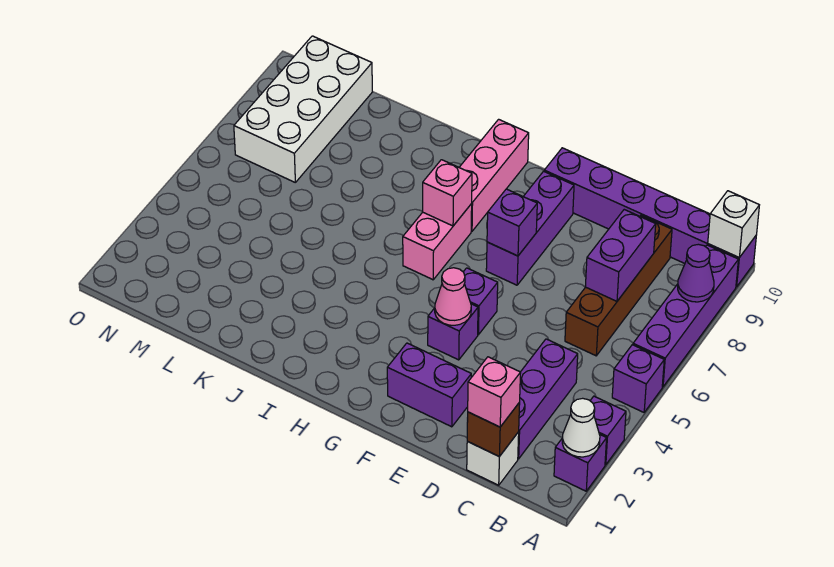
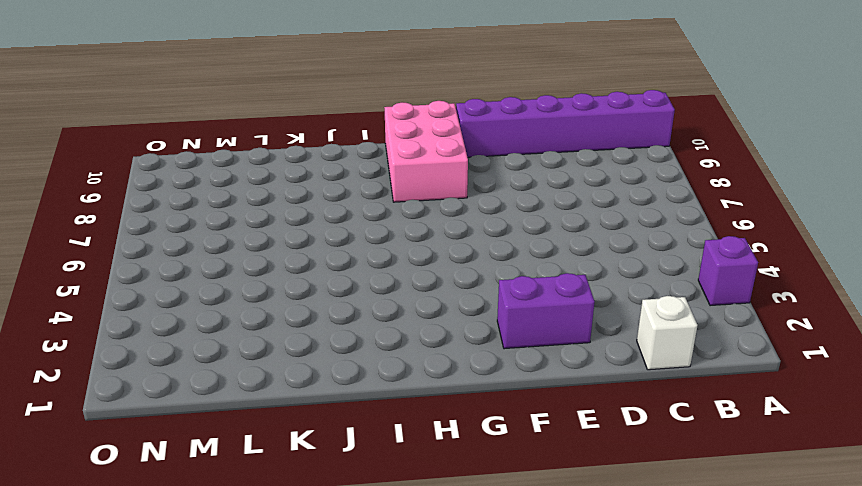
pink 2x3 brick [384,101,468,202] -> pink 1x3 brick [459,119,529,231]
none -> purple 1x1 brick [554,435,607,491]
none -> purple 1x1 brick [612,345,664,412]
none -> purple 1x4 brick [633,245,738,387]

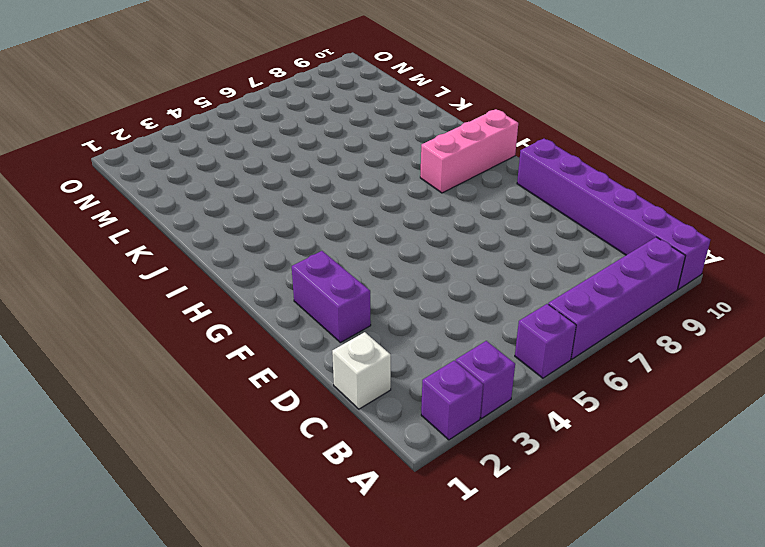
none -> purple 1x3 brick [518,339,578,459]
none -> brown 1x4 brick [565,215,672,356]
none -> purple 1x1 brick [428,304,478,360]

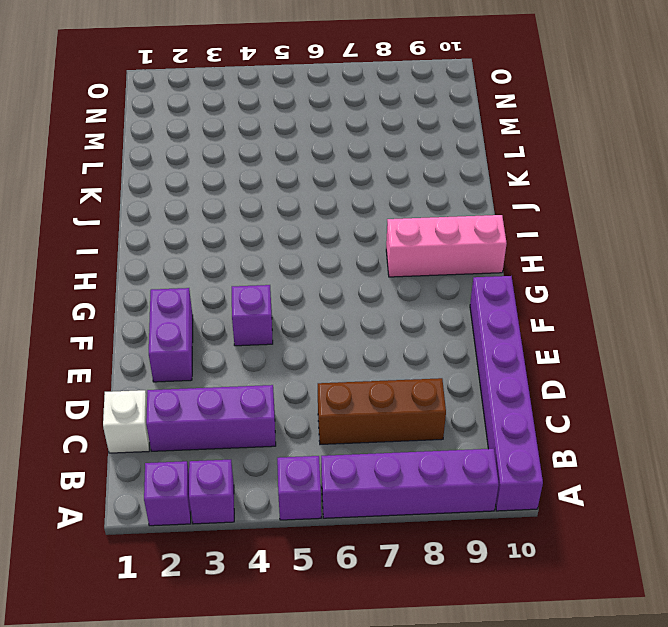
brown 1x3 brick [318,378,446,444] -> brown 1x4 brick [565,215,672,356]
none -> purple 1x1 brick [464,268,498,335]
none -> purple 1x3 brick [486,171,574,285]
none -> pink 1x2 brick [403,204,472,280]

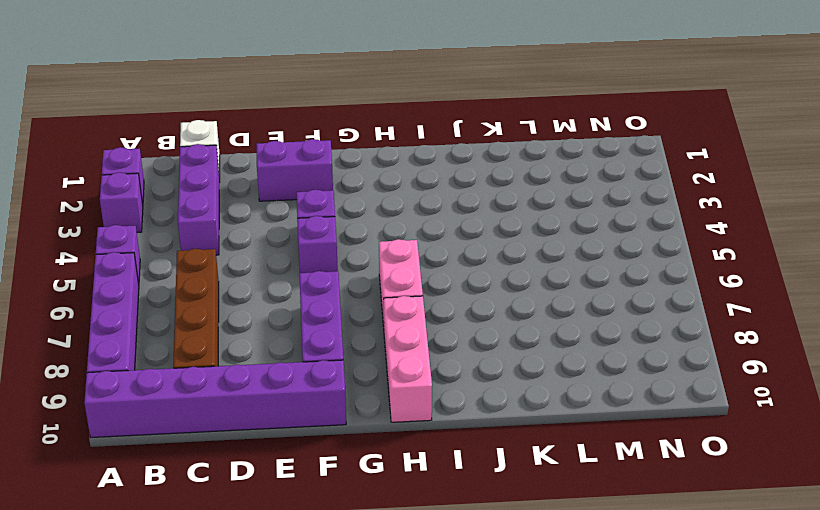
none -> white 2x4 brick [234,36,372,182]
none -> white 1x1 cone [562,398,600,457]
none -> purple 1x1 cone [678,244,714,302]

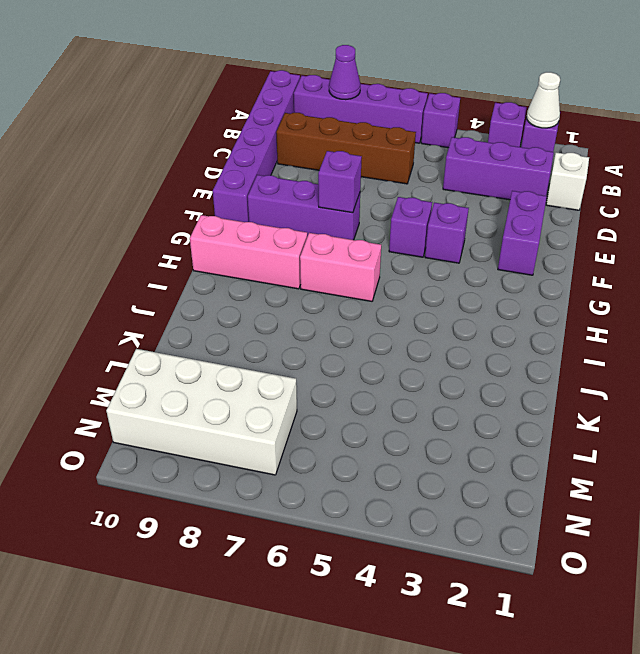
none -> white 1x1 brick [708,191,759,257]
none -> brown 1x1 brick [467,402,520,456]
none -> purple 1x2 brick [585,210,656,301]

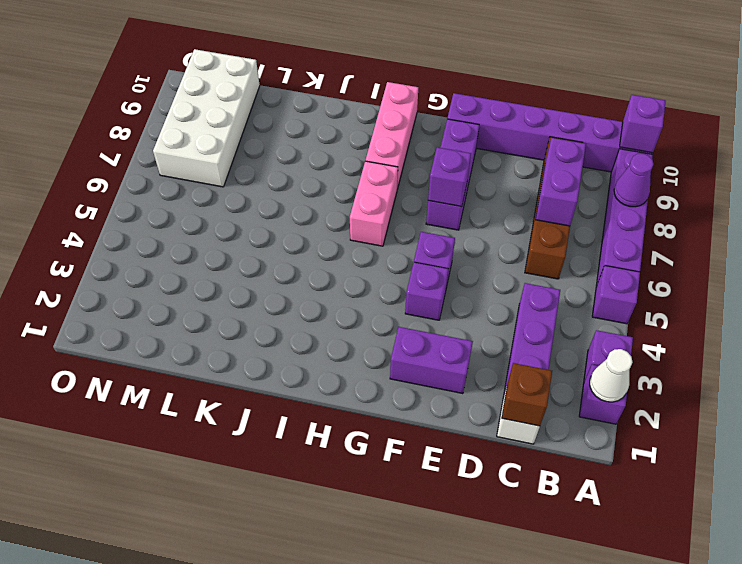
purple 1x1 brick [620,95,665,153] -> white 1x1 brick [708,191,759,257]
none -> pink 1x1 cone [435,268,471,325]
none -> pink 1x1 brick [423,160,472,226]
none -> pink 1x1 brick [468,357,521,427]

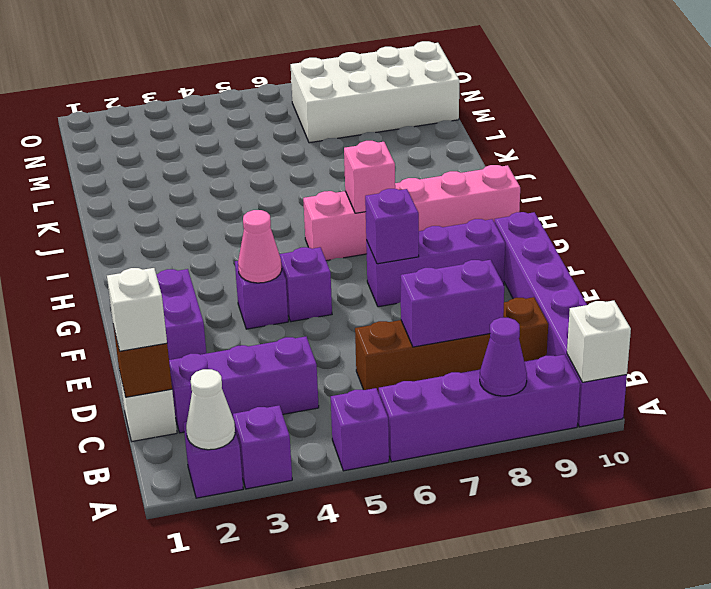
white 1x1 brick [107,268,167,351] -> pink 1x1 brick [468,357,521,427]

